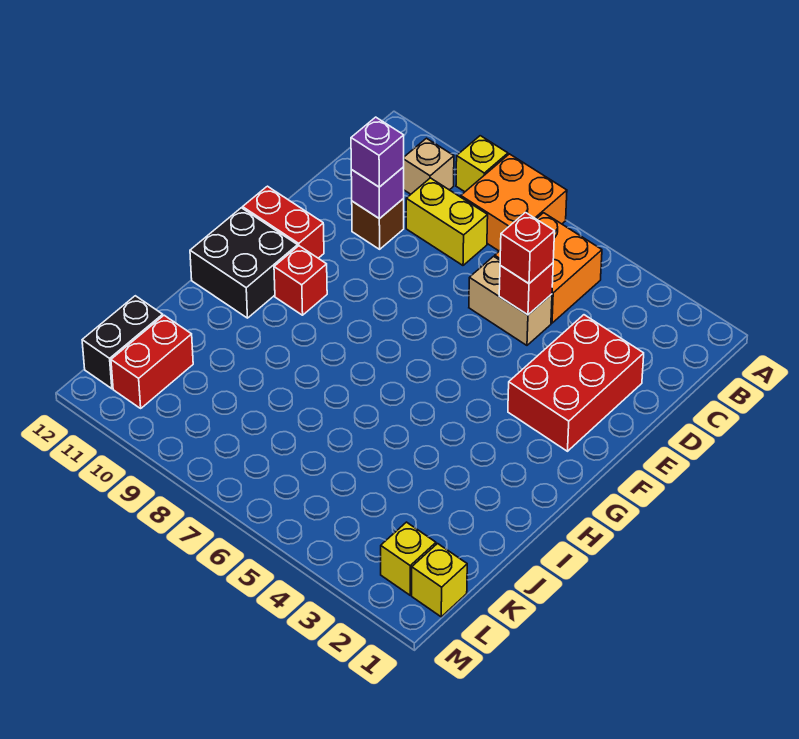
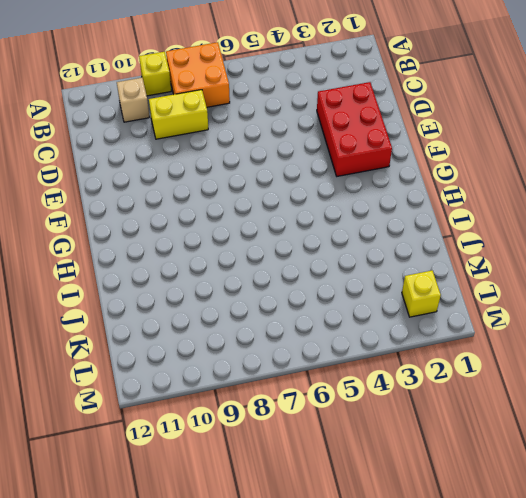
none -> orange 2x2 brick [495,213,602,323]
none -> tan 1x2 brick [469,256,552,345]
none -> brown 1x1 brick [352,199,404,249]

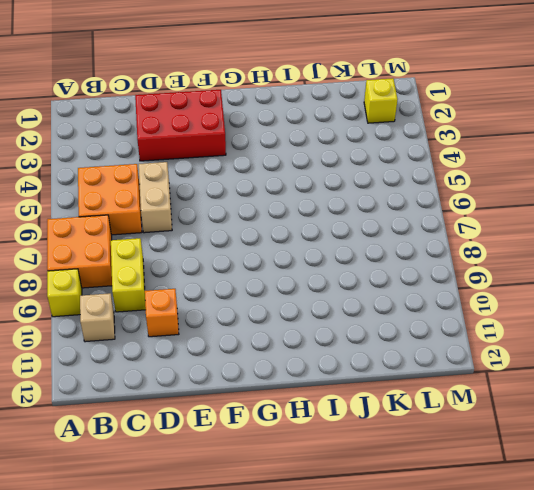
orange 1x1 brick [145,289,179,337] -> brown 1x1 brick [352,199,404,249]
none -> red 1x2 brick [243,186,324,258]
none -> red 1x1 brick [274,246,327,315]
none -> black 2x2 brick [190,208,298,318]

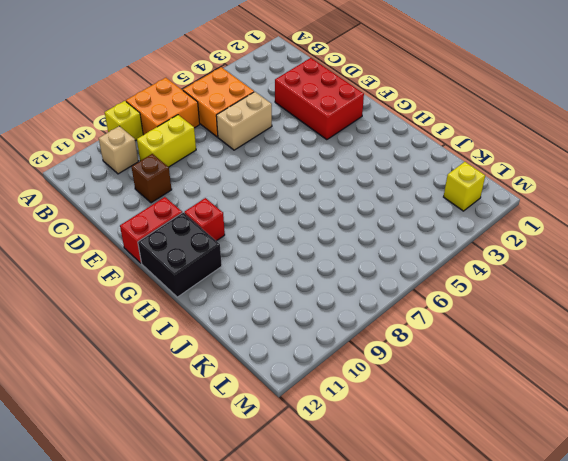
none -> red 1x2 brick [111,315,193,408]
none -> black 1x2 brick [82,296,163,389]
none -> yellow 1x1 brick [412,544,467,617]

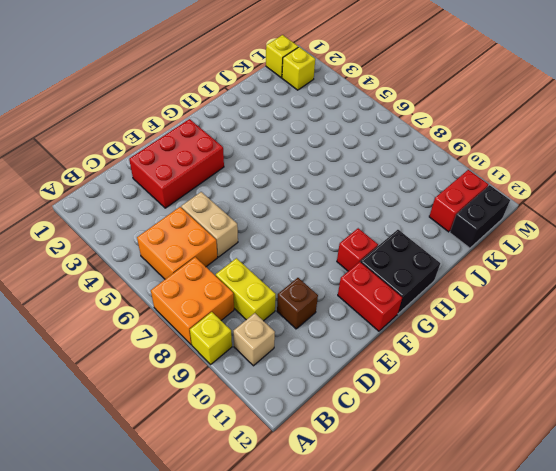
none -> red 1x1 brick [499,263,553,315]
none -> purple 1x1 brick [351,167,404,219]
none -> red 1x1 brick [500,212,555,283]

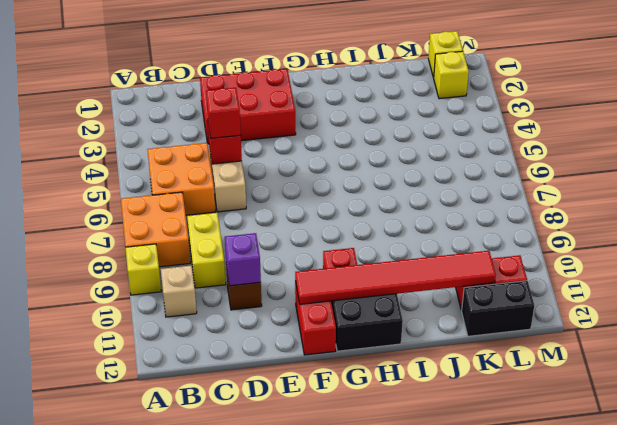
red 1x6 tile [295,251,496,304] -> none
none -> purple 1x1 brick [351,117,404,187]

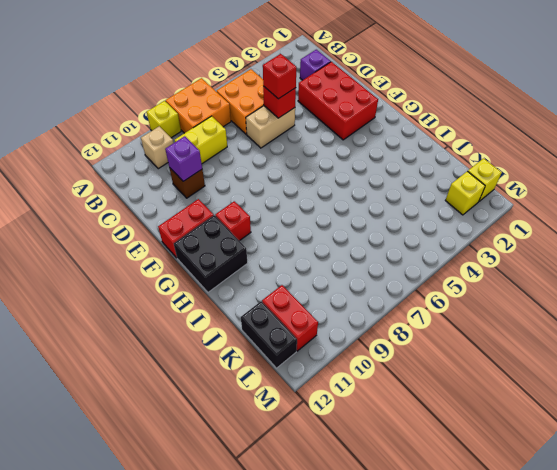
purple 1x1 brick [300,49,331,80] -> purple 1x1 brick moved to [351,117,404,187]

